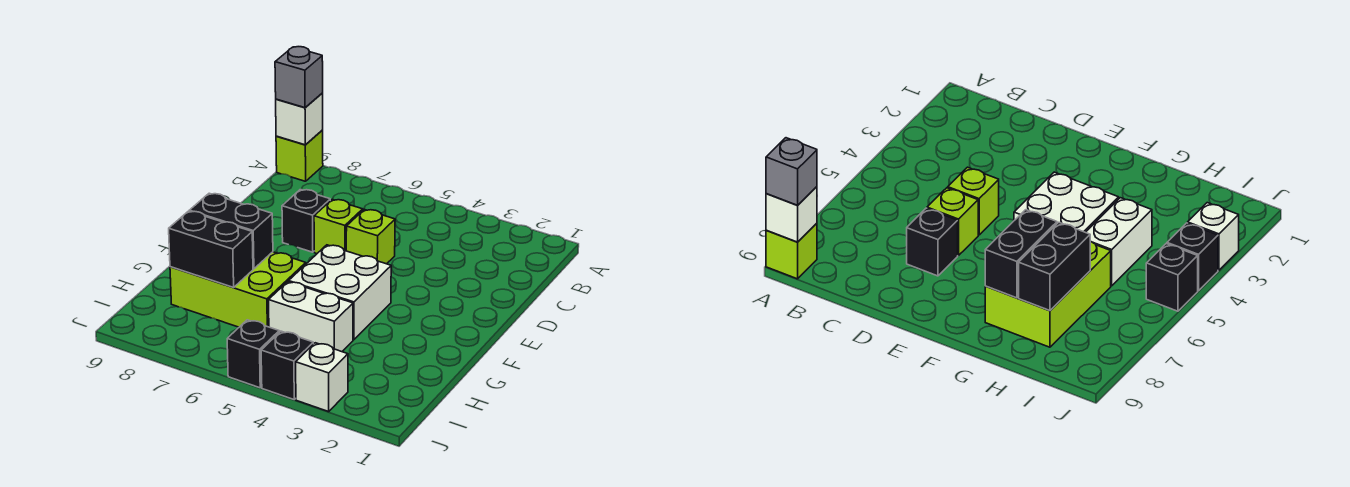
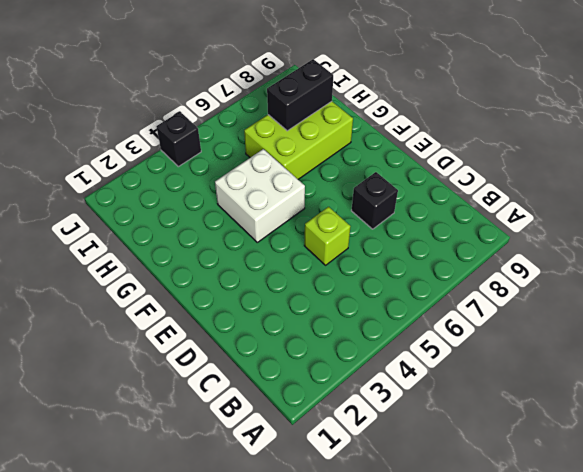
none -> lime 1x1 brick [276,130,323,181]
none -> lime 1x1 brick [314,199,363,254]
none -> white 1x2 brick [269,282,353,352]

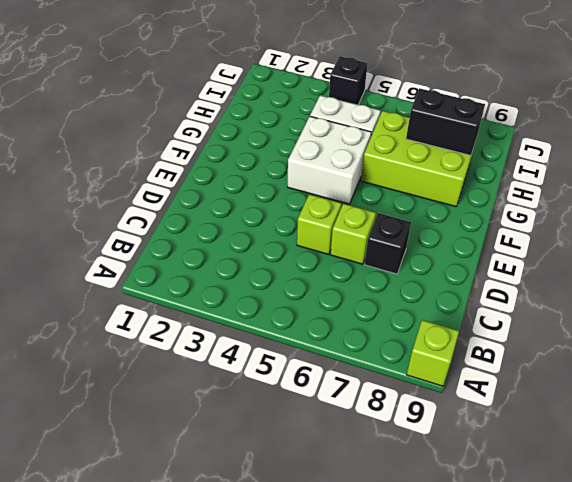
none -> white 1x1 brick [296,343,348,412]
none -> black 1x1 brick [227,320,279,388]
none -> white 1x1 brick [276,93,323,145]

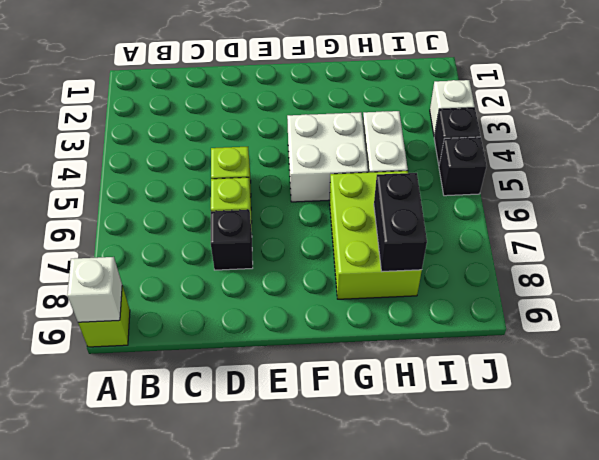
none -> black 1x2 brick [189,193,273,269]
none -> grey 1x1 brick [275,47,323,108]

